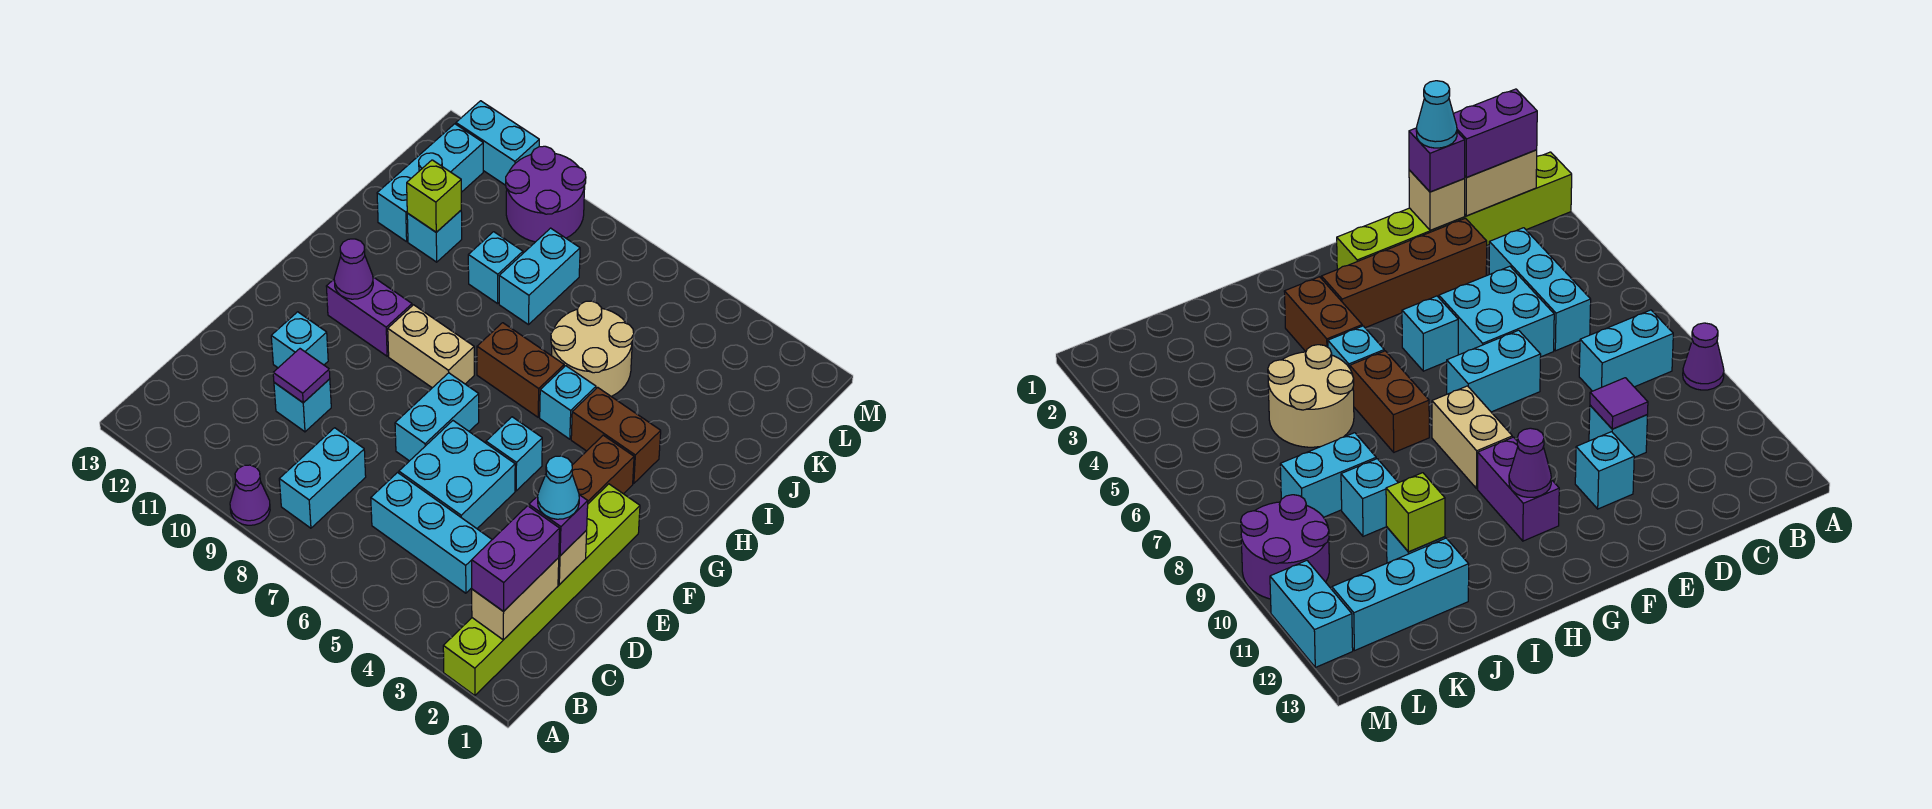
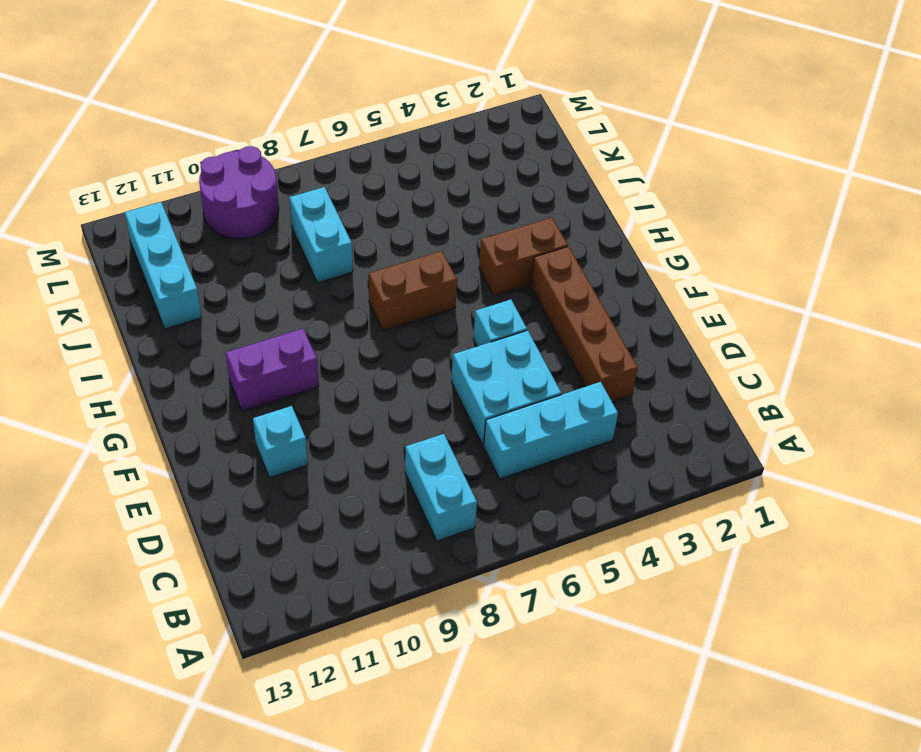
none -> lime 1x6 brick [443,484,640,696]
none -> purple 1x1 cone [230,465,270,525]
none -> cyan 1x1 brick [274,379,331,432]
none -> cyan 1x2 brick [395,373,479,461]

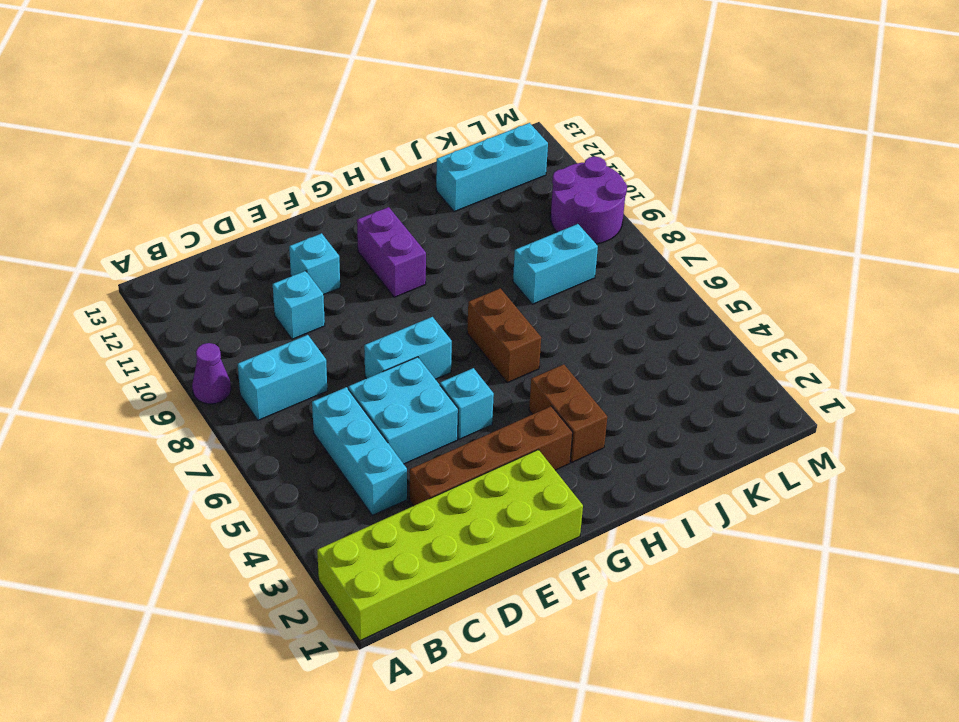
lime 2x6 brick [317,450,583,641] -> lime 1x6 brick [443,484,640,696]
none -> tan 1x2 brick [388,305,474,388]
none -> cyan 1x1 brick [540,366,596,439]
none -> tan 2x2 round brick [551,301,634,396]
none -> cyan 1x1 brick [468,232,523,304]

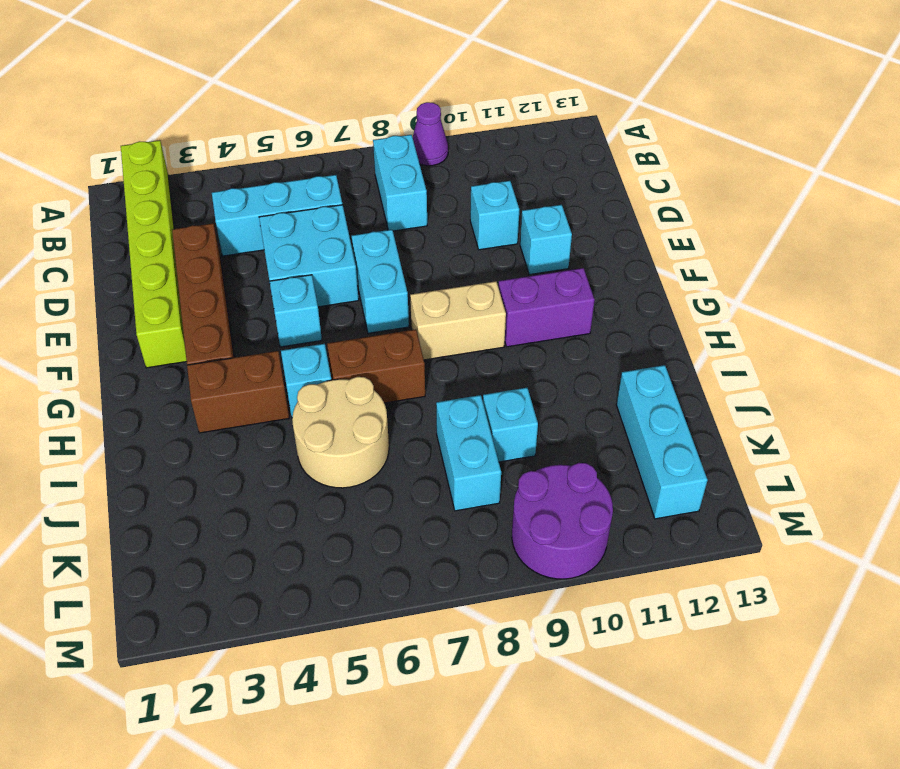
none -> cyan 1x1 brick [407,211,462,262]
none -> cyan 1x2 brick [456,101,539,185]
none -> tan 1x2 brick [472,558,559,640]
none -> tan 1x1 brick [558,530,587,585]

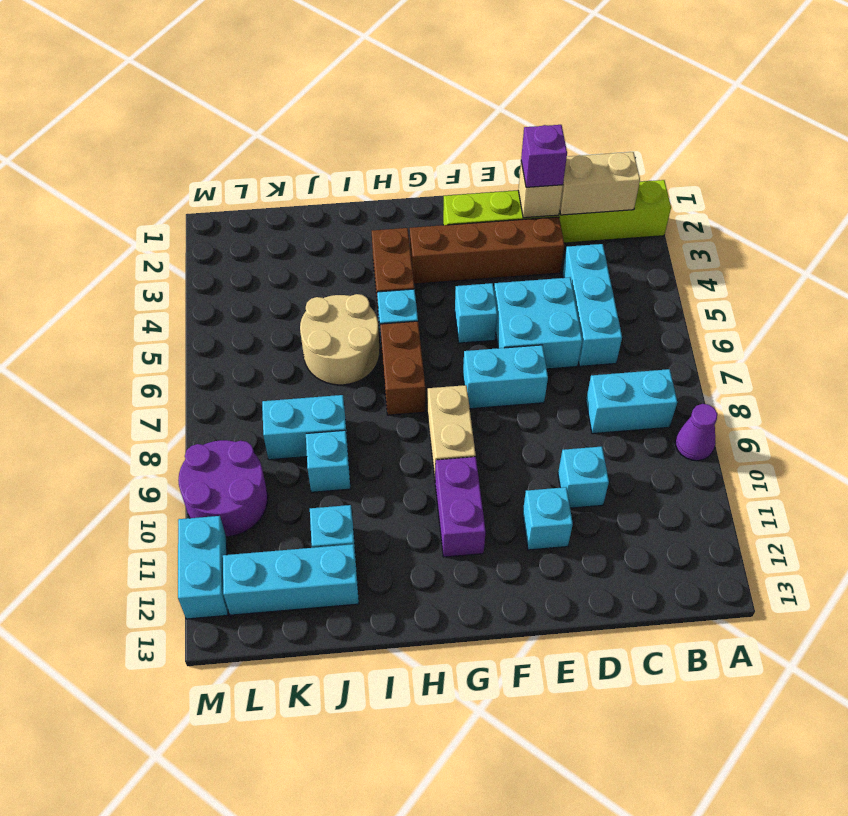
none -> purple 1x1 tile [273,349,330,403]
none -> purple 1x1 cone [334,239,373,299]
none -> lime 1x1 brick [407,160,461,232]
none -> purple 1x2 brick [472,506,560,612]

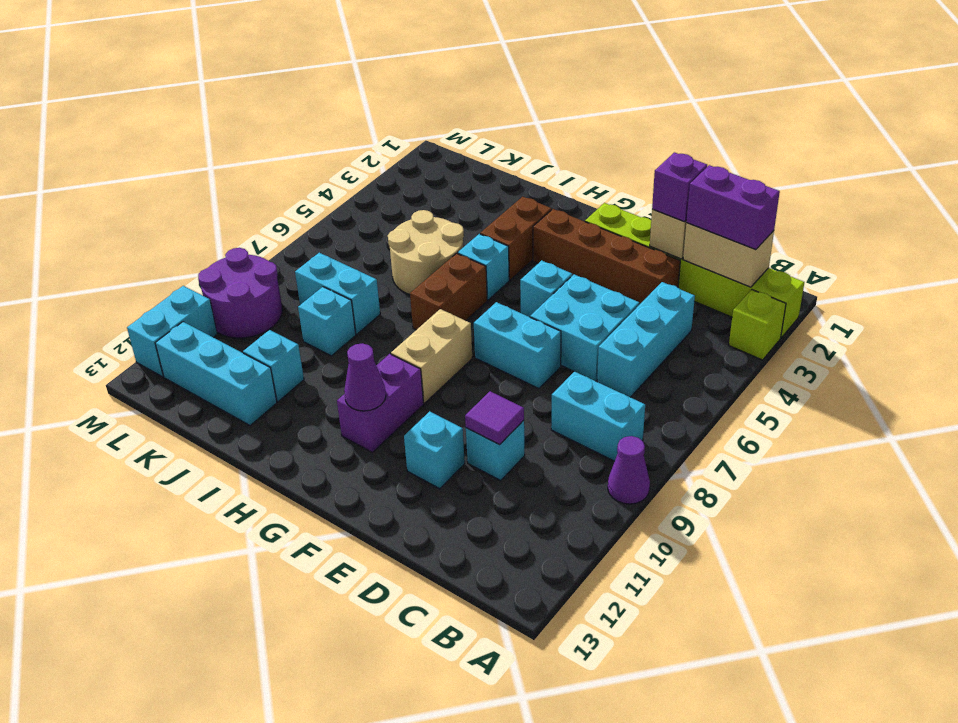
lime 1x1 brick [729,290,786,360] -> lime 1x1 brick moved to [407,160,461,232]
none -> cyan 1x1 cone [538,456,579,519]

